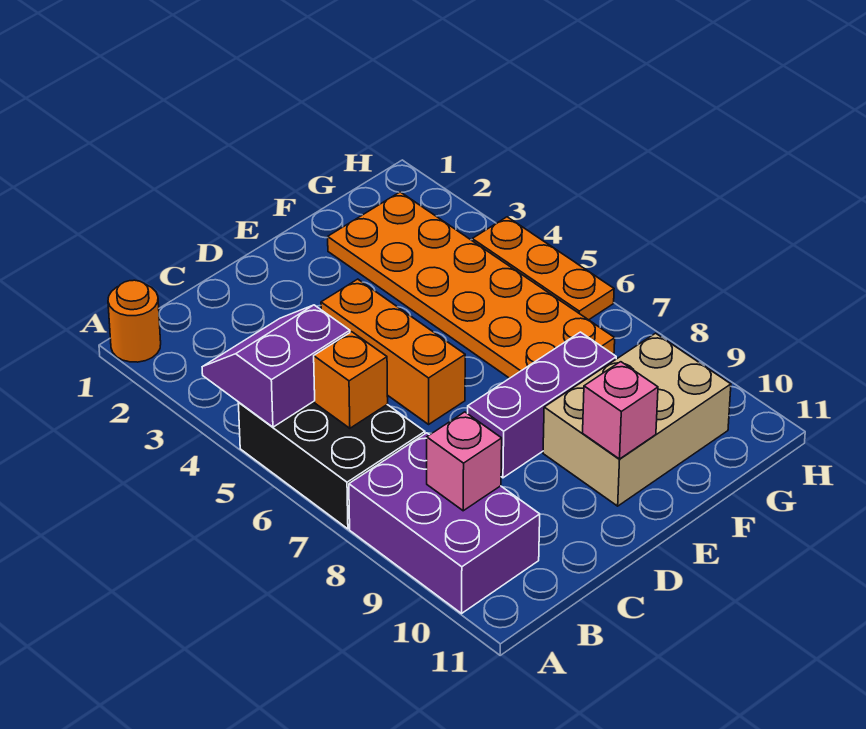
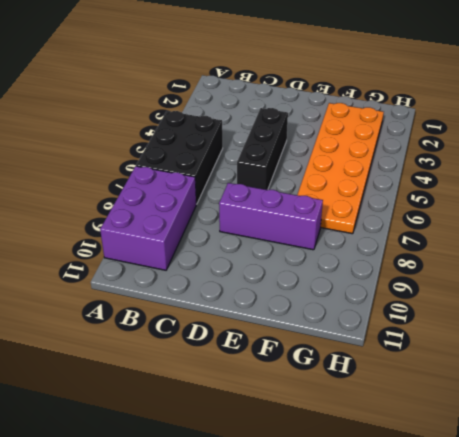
black 1x3 brick [237,108,288,190] -> orange 1x3 brick [321,279,465,424]
none -> orange 1x1 round brick [108,280,161,362]
none -> tan 2x3 brick [543,333,731,506]
none -> orange 1x3 plate [472,217,614,320]

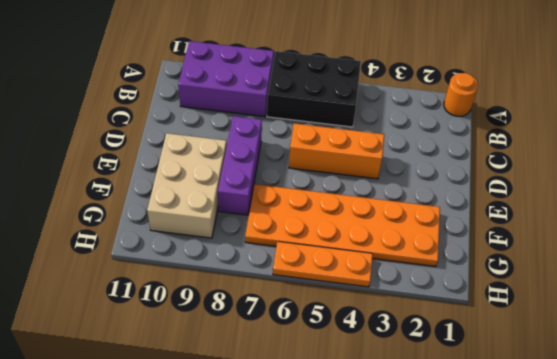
none -> purple 2x2 slope [202,305,350,427]
none -> orange 1x1 brick [314,332,388,428]
none -> pink 1x1 brick [427,412,502,511]

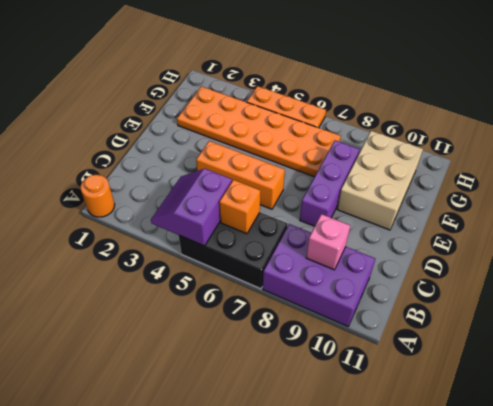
none -> pink 1x1 brick [583,362,658,459]

